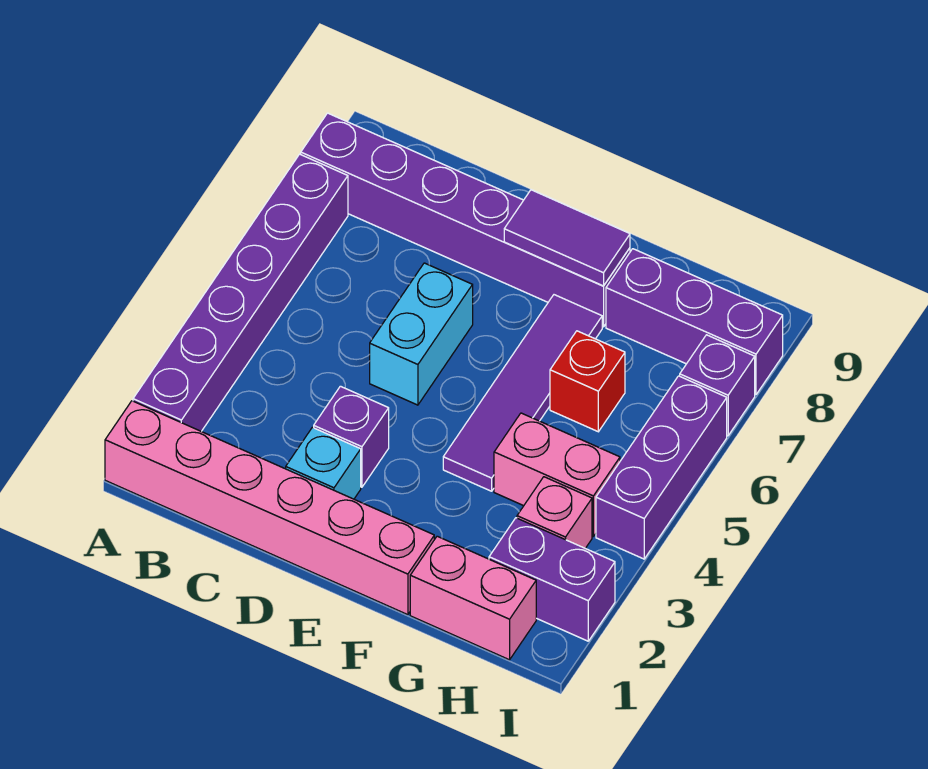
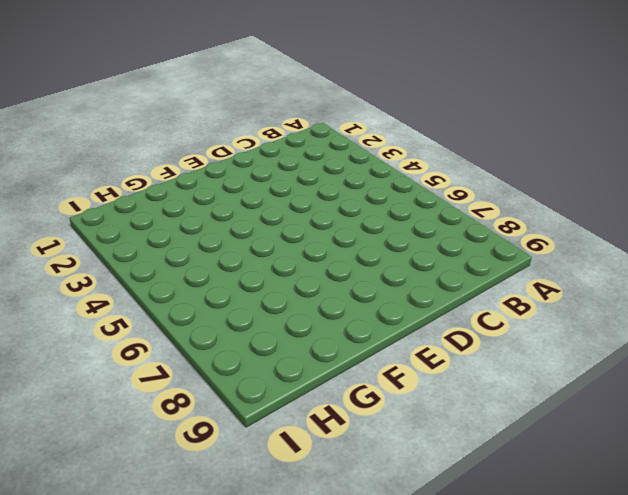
none -> pink 1x6 brick [105,401,434,615]
none -> purple 1x6 brick [133,154,348,431]
none -> purple 1x6 brick [301,113,630,327]

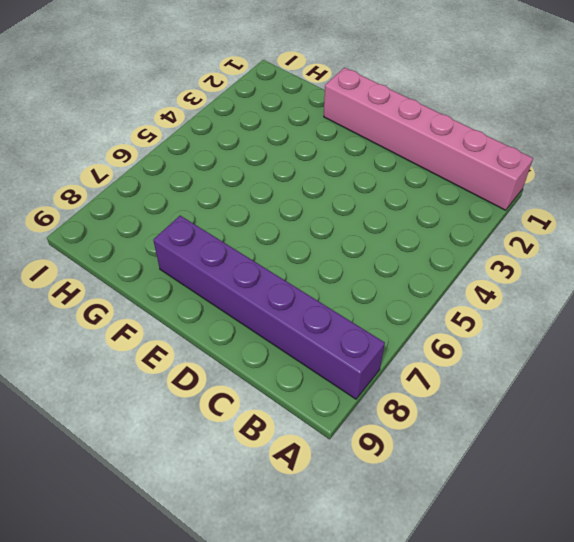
none -> purple 1x6 brick [133,154,348,431]
none -> cyan 1x1 brick [286,427,361,499]
none -> purple 1x1 brick [314,386,389,487]

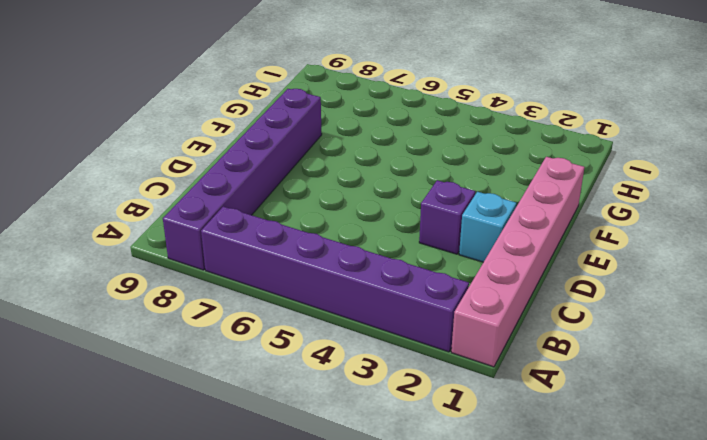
none -> cyan 1x2 brick [370,263,473,405]
none -> purple 1x4 tile [443,295,602,491]
none -> pink 1x2 brick [410,536,536,660]

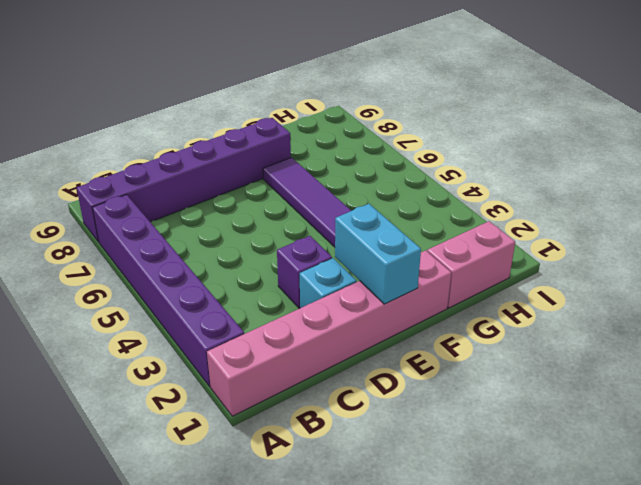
cyan 1x2 brick [335,204,421,304] -> cyan 1x2 brick moved to [370,263,473,405]
none -> pink 1x2 brick [494,413,620,536]
none -> red 1x1 brick [550,331,625,432]
none -> purple 1x3 brick [606,249,783,395]

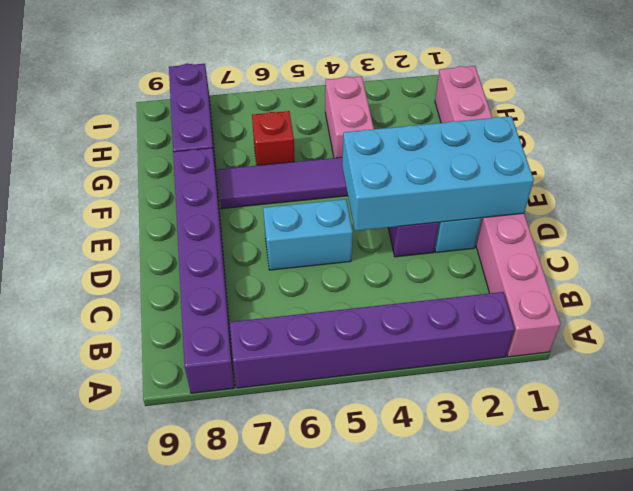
cyan 2x4 brick [342,116,534,231] -> none
none -> purple 1x2 brick [489,518,615,641]
none -> pink 1x1 brick [517,477,592,548]
none -> purple 1x3 brick [596,376,727,559]

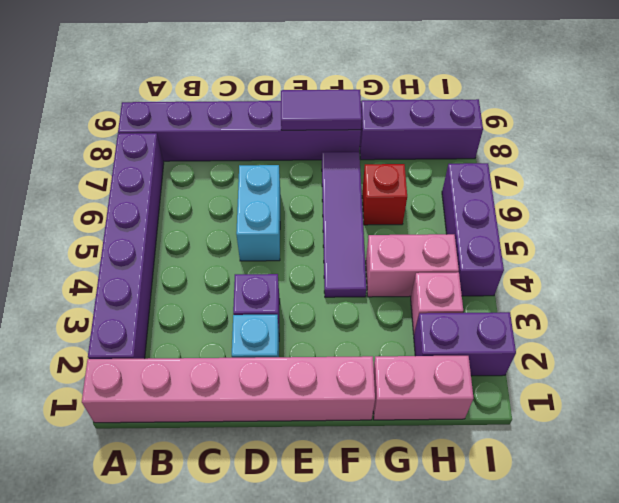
none -> purple 1x1 brick [680,335,755,436]

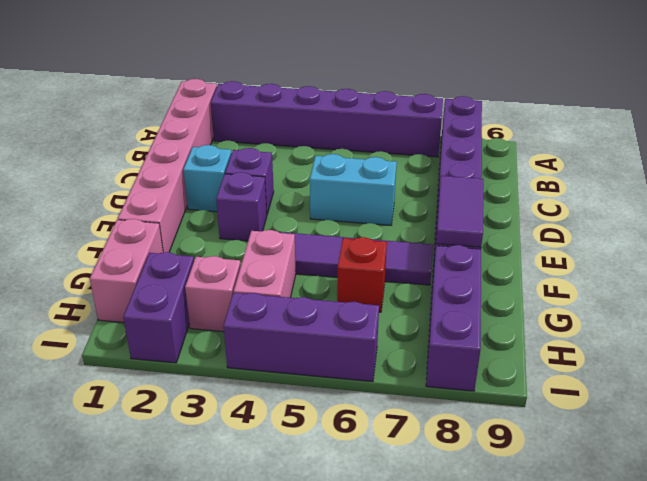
purple 1x1 brick [216,172,267,241] -> purple 1x1 brick moved to [680,335,755,436]

